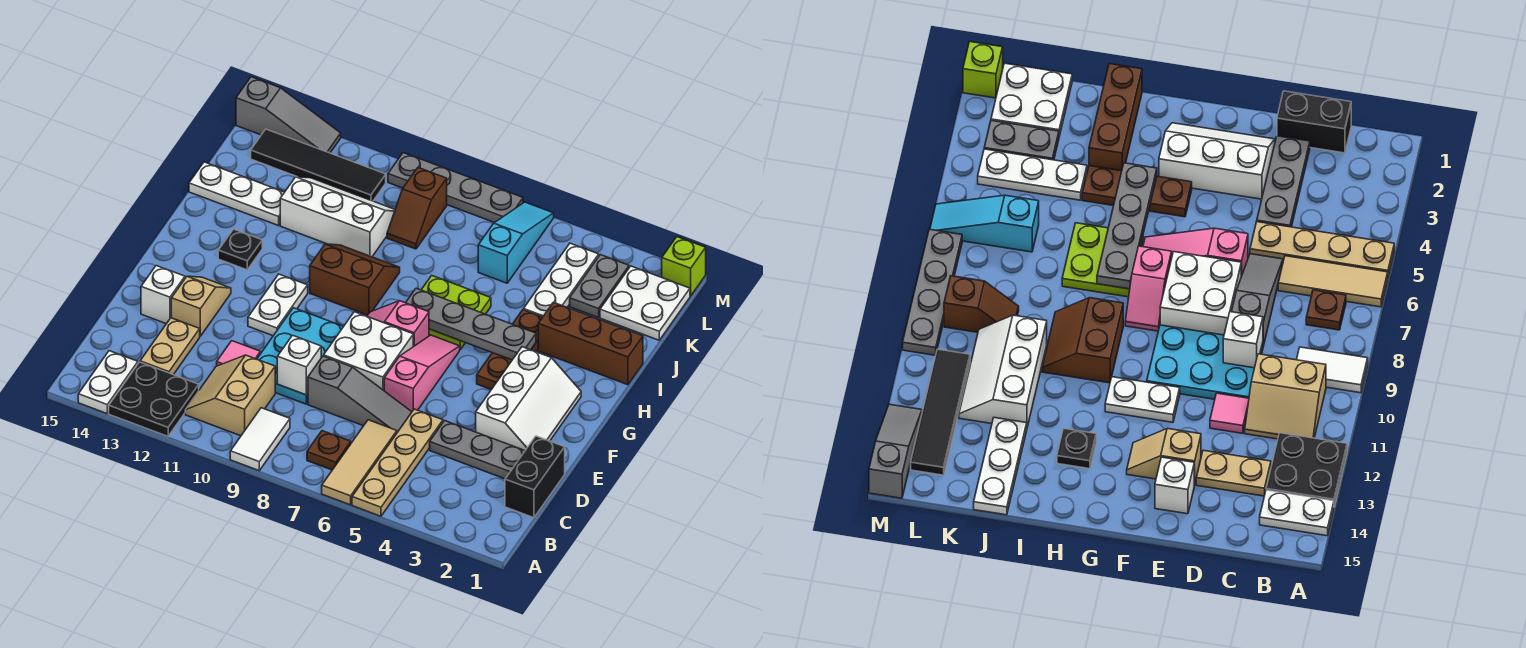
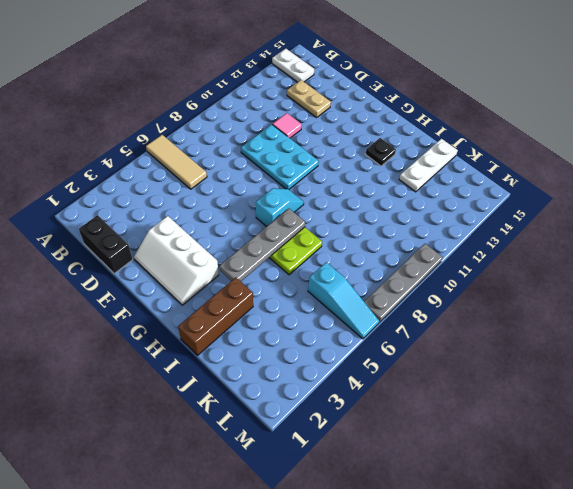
cyan 1x2 slope [256,188,304,227] -> pink 1x2 slope [367,301,429,347]
none -> tan 1x4 plate [352,409,443,516]
none -> white 1x2 tile [230,408,290,471]
none -> black 2x2 plate [109,362,199,436]
none -> brown 1x1 plate [307,431,351,470]

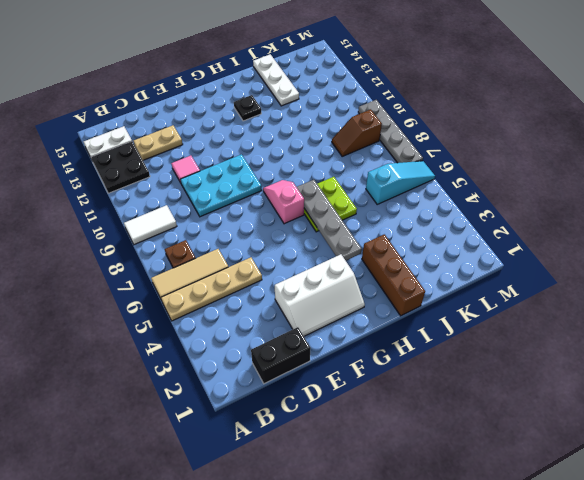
none -> tan 2x2 slope [185,355,275,436]
none -> grey 1x3 plate [430,421,525,479]
none -> grey 1x3 slope [308,356,412,432]
none -> pink 1x3 slope [384,335,460,412]

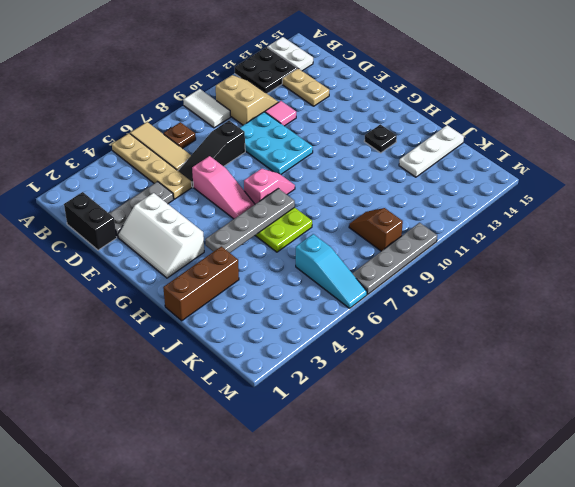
black 1x3 slope [178,121,245,187] -> grey 1x3 slope [308,356,412,432]
none -> white 2x2 brick [324,312,413,390]
none -> tan 1x2 slope [171,276,231,336]
none -> white 1x1 brick [141,266,185,324]
none -> white 1x2 plate [248,274,308,336]

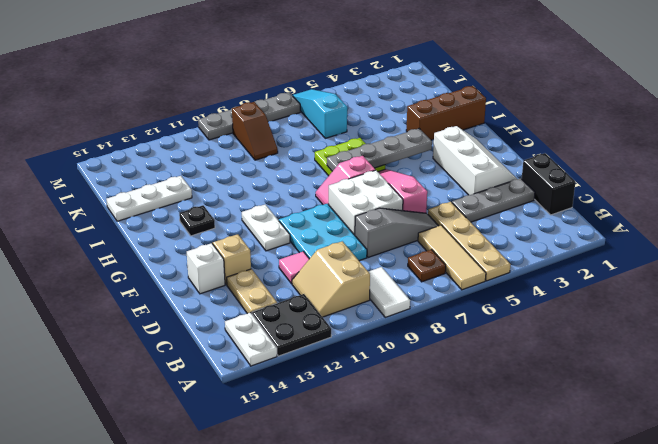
none -> brown 1x3 plate [477,310,542,390]
none -> brown 2x2 slope [310,244,400,315]
none -> white 1x3 plate [524,243,599,317]
none -> white 2x3 slope [280,177,395,257]

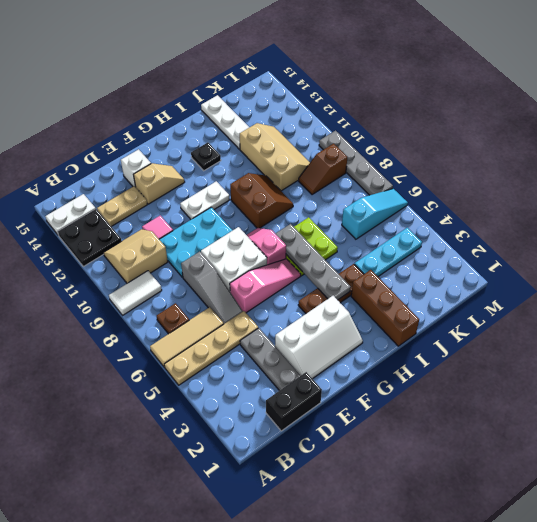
cyan 1x3 plate [354,228,422,276] -> white 1x3 plate [524,243,599,317]
tan 2x3 slope [240,123,310,191] -> white 2x3 slope [280,177,395,257]
none -> white 2x2 plate [600,266,690,340]
none -> grey 1x2 plate [570,255,629,318]
none -> black 1x4 tile [251,129,386,201]
none -> lime 1x1 brick [662,237,706,296]

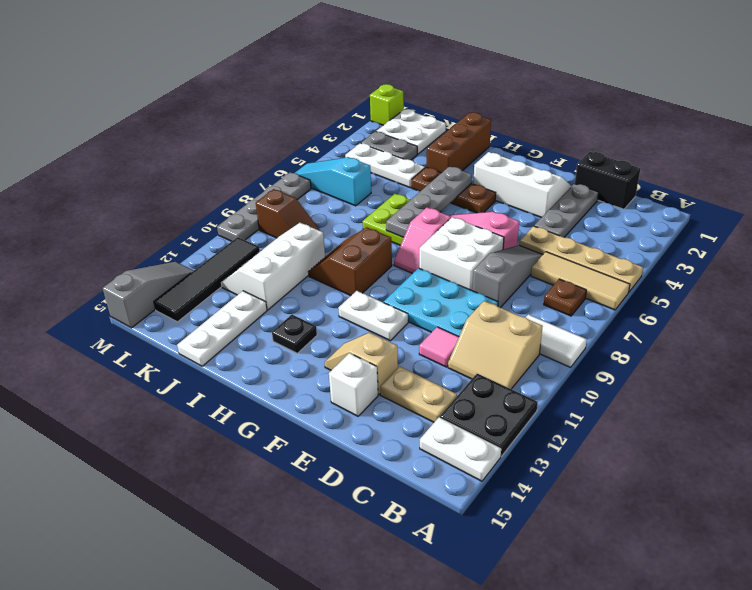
none -> white 1x1 brick [277,335,321,395]

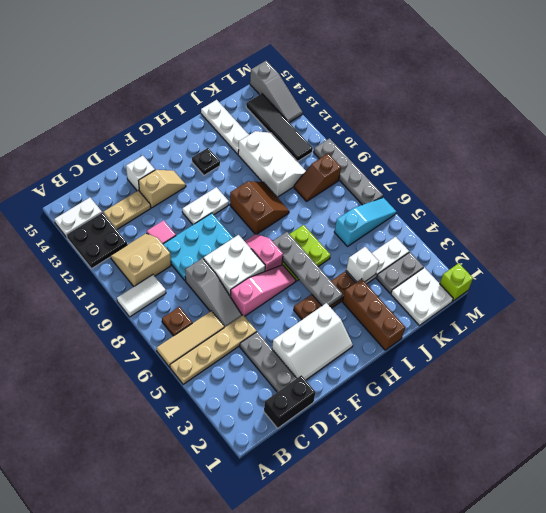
white 1x1 brick [346,247,379,282] -> white 1x1 brick moved to [277,335,321,395]

